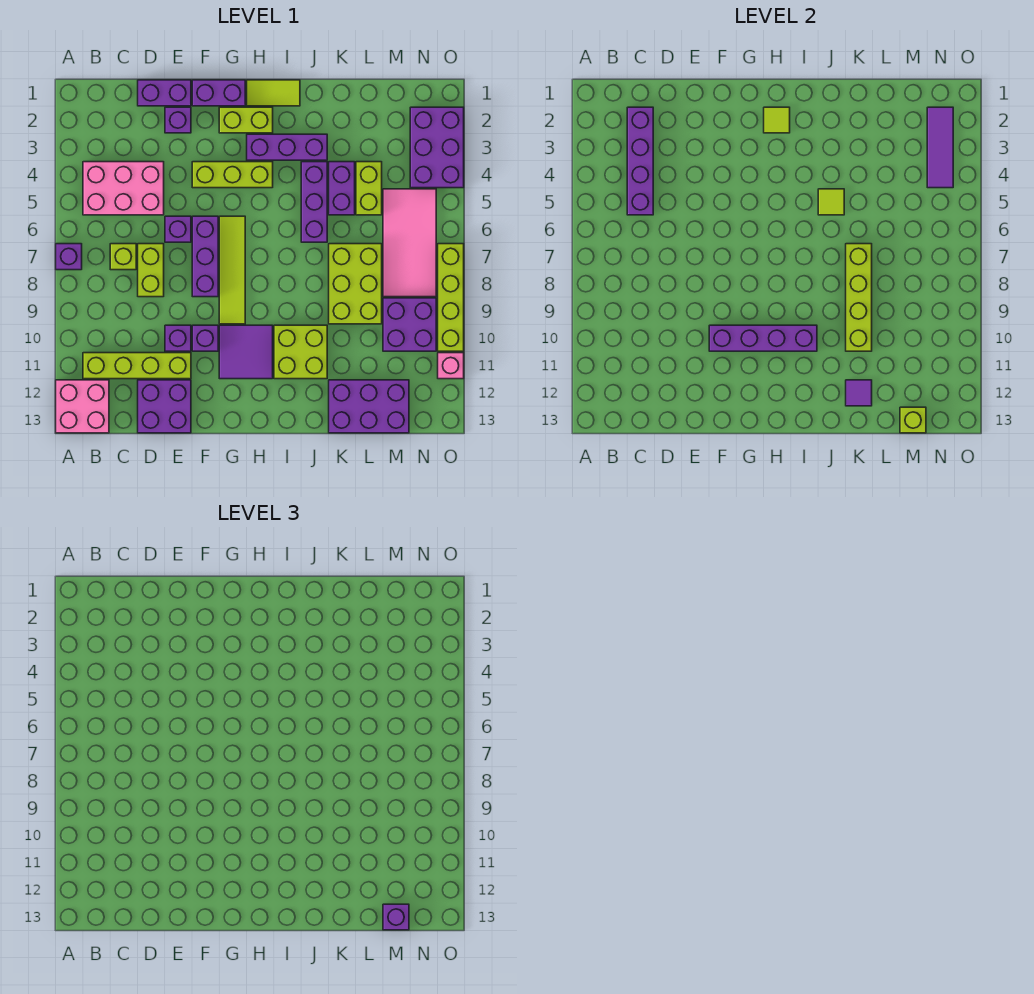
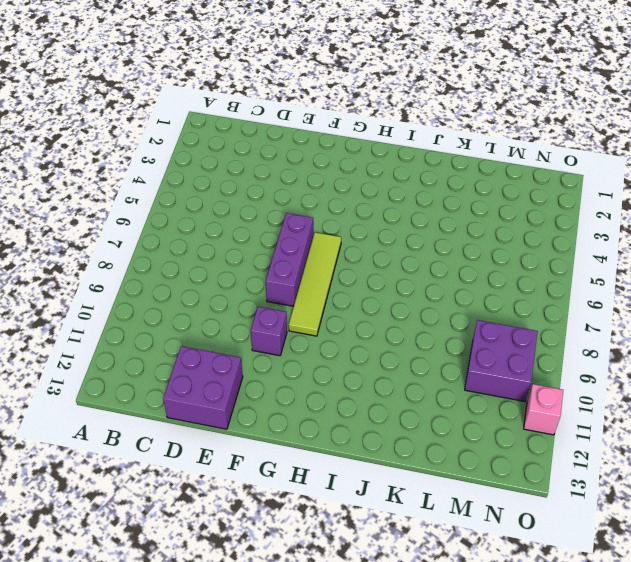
none -> purple 1x1 brick [56,244,82,270]
none -> pink 2x2 brick [56,380,109,433]
none -> pink 2x3 brick [83,162,164,215]
none -> lime 1x4 brick [83,353,191,379]

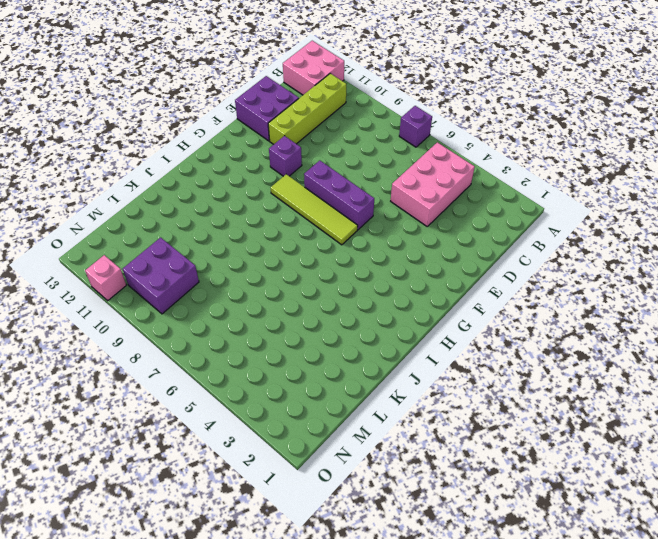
none -> lime 1x1 brick [110,244,136,270]
none -> purple 1x2 brick [138,80,191,106]
none -> lime 1x2 brick [138,244,164,297]
none -> purple 1x1 brick [165,107,191,133]

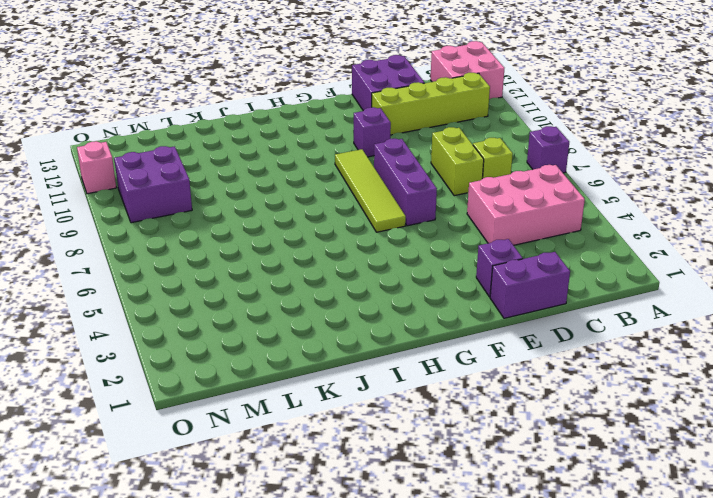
none -> purple 1x1 brick [165,216,191,242]
none -> purple 1x1 brick [165,325,191,351]
none -> purple 1x2 brick [192,80,245,106]
none -> lime 1x3 brick [192,162,273,188]

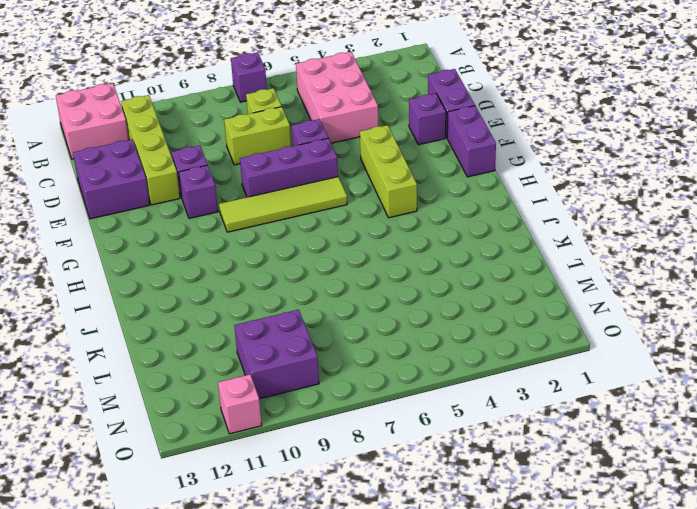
none -> lime 1x2 brick [219,107,273,133]
none -> purple 2x2 tile [219,325,273,379]
none -> lime 1x2 tile [247,80,300,106]
none -> purple 1x3 brick [247,134,327,160]

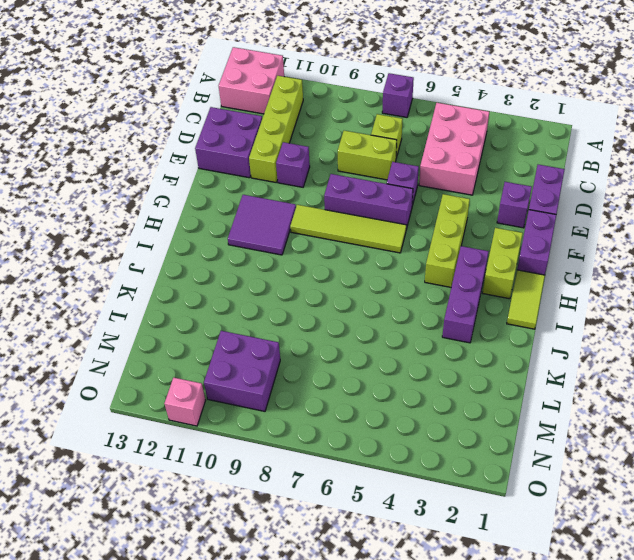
none -> purple 1x1 brick [192,325,218,351]
none -> lime 2x2 brick [274,325,327,379]
none -> purple 1x3 brick [301,162,327,242]
none -> purple 1x2 brick [329,162,355,215]

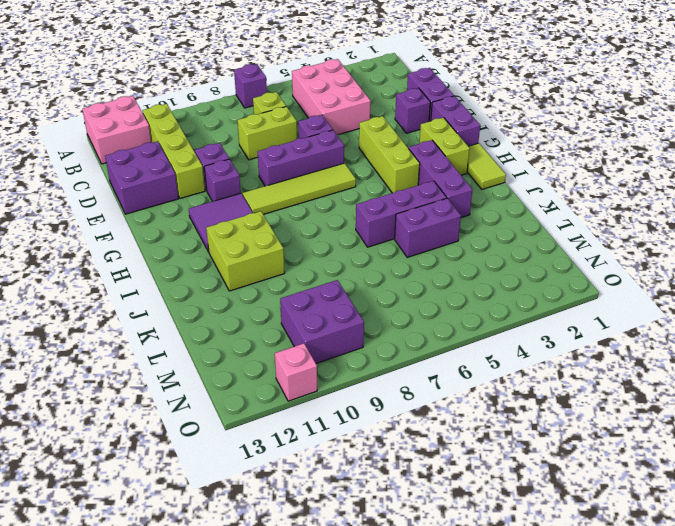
none -> lime 2x3 brick [329,244,382,324]
none -> purple 2x3 brick [329,380,409,433]
none -> lime 1x2 brick [356,162,382,215]
none -> pink 2x4 tile [383,189,436,297]

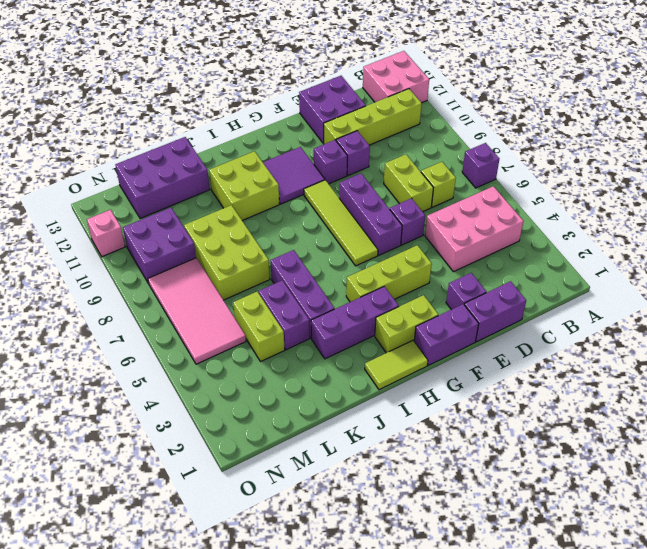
none -> purple 2x3 brick [410,107,464,188]
none -> lime 1x4 brick [438,244,464,351]
none -> purple 1x4 brick [627,107,653,215]
none -> purple 1x4 brick [709,325,817,351]

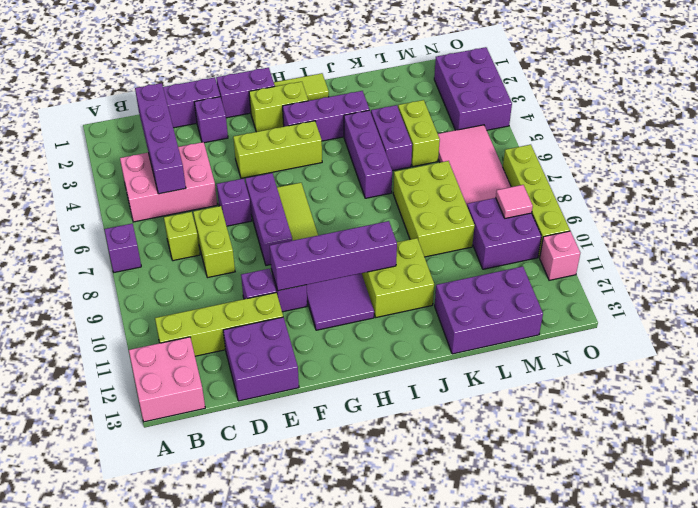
pink 1x1 tile [496,185,533,218] -> none
none -> lime 1x1 tile [764,107,790,133]
none -> lime 1x1 tile [818,189,844,215]
none -> lime 1x4 brick [846,244,872,351]
none -> purple 1x1 tile [846,380,872,406]

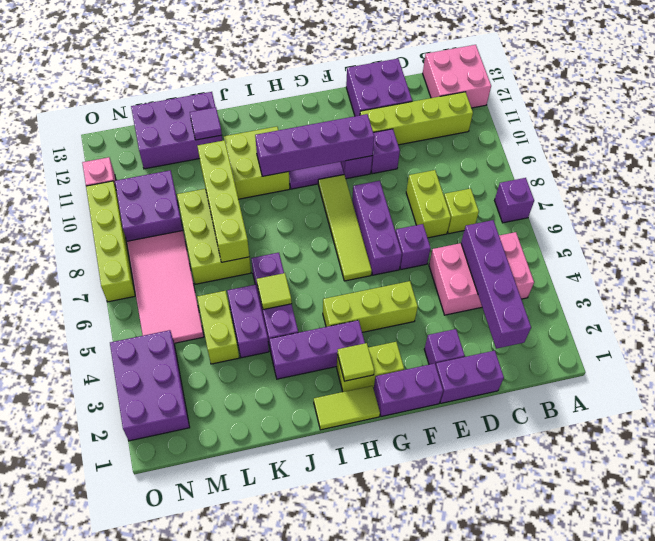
none -> lime 1x1 brick [900,407,926,433]
none -> purple 1x3 tile [927,107,953,188]
none -> purple 1x1 brick [383,904,409,930]

